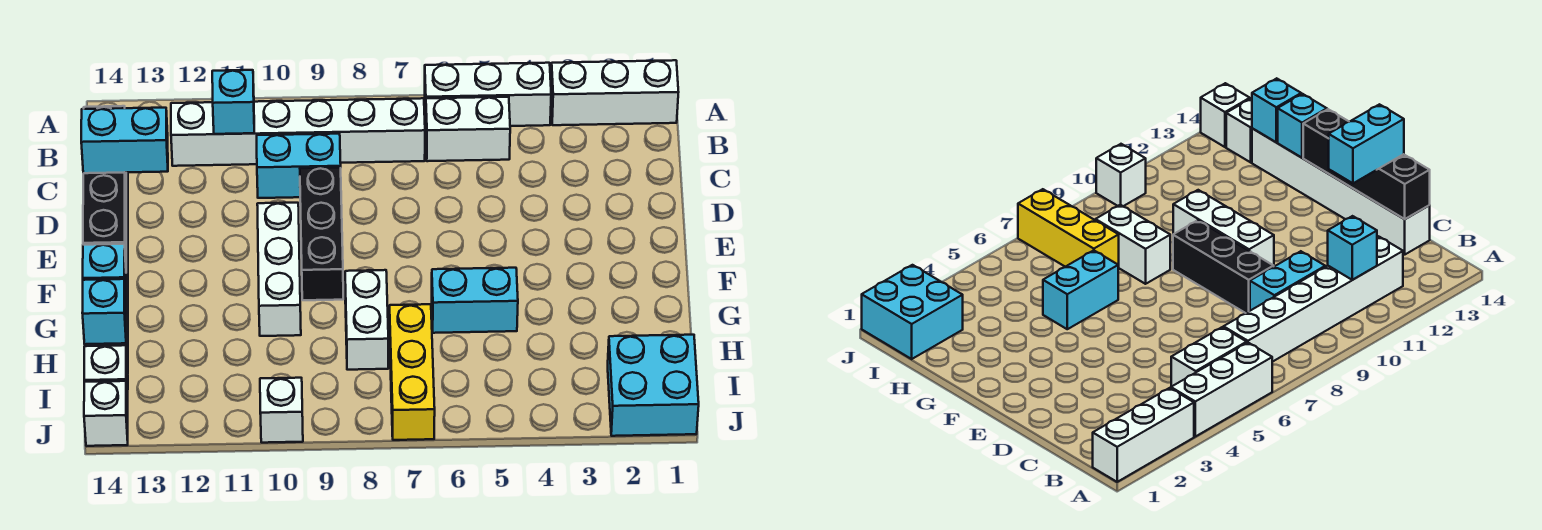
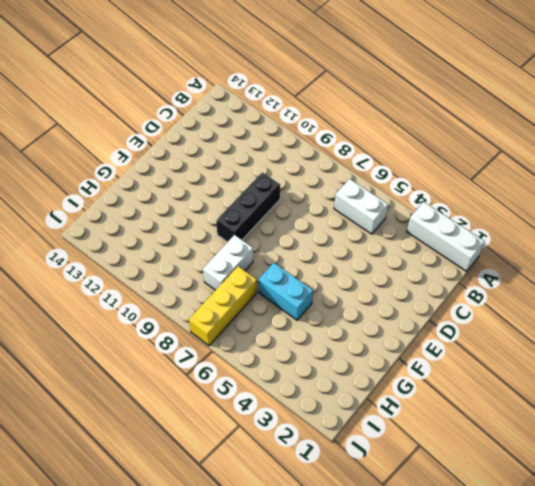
none -> white 1x3 brick [425,63,551,126]
none -> white 1x6 brick [171,98,425,166]
none -> cyan 1x2 brick [257,134,341,198]

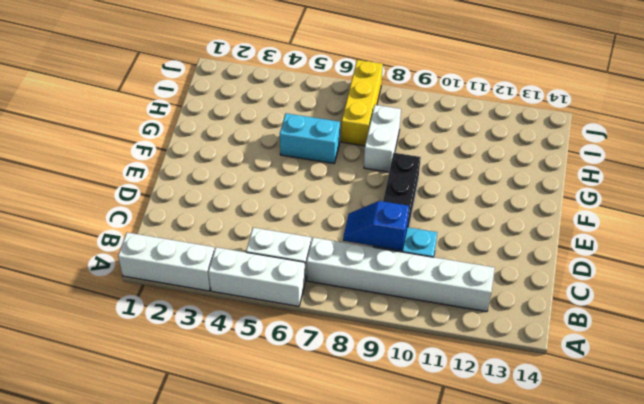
blue 1x2 slope [343,201,409,251] -> none
none -> white 1x6 brick [1252,128,1430,254]
none -> white 1x3 brick [257,203,301,336]
none -> cyan 2x2 brick [608,335,699,436]

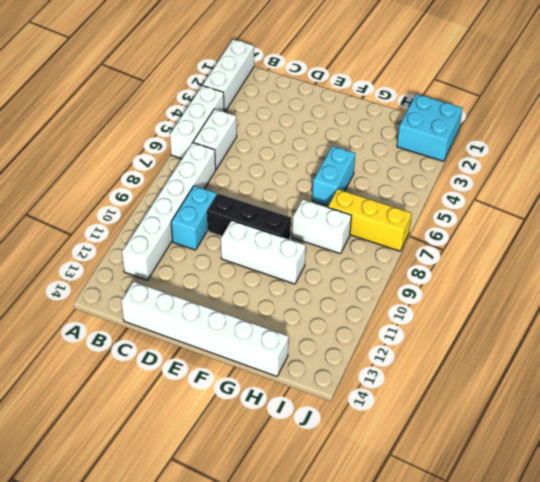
none -> white 1x1 brick [84,345,128,405]
none -> white 1x1 brick [260,378,303,443]
none -> white 1x1 brick [84,381,128,446]

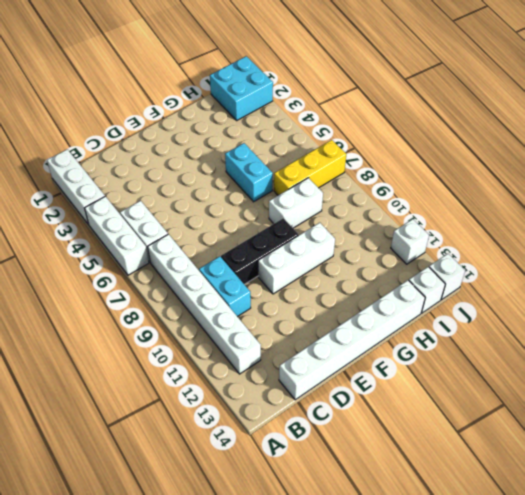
white 1x1 brick [391,219,429,264] -> white 1x1 brick moved to [260,378,303,443]
none -> cyan 1x1 brick [212,70,254,134]
none -> black 1x4 brick [83,106,126,262]
none -> cyan 1x1 brick [83,244,126,297]

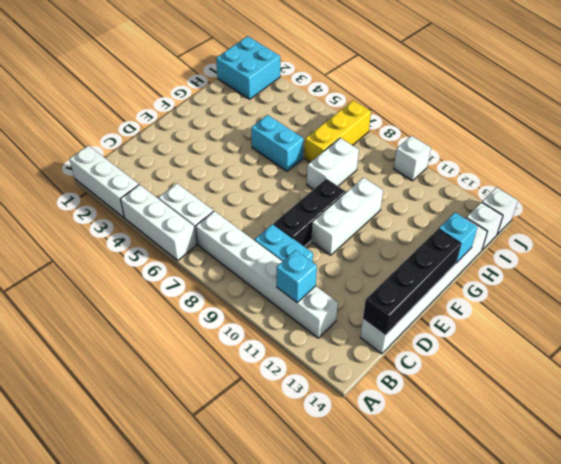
none -> cyan 1x1 brick [82,279,126,344]
none -> cyan 1x2 brick [81,108,168,173]

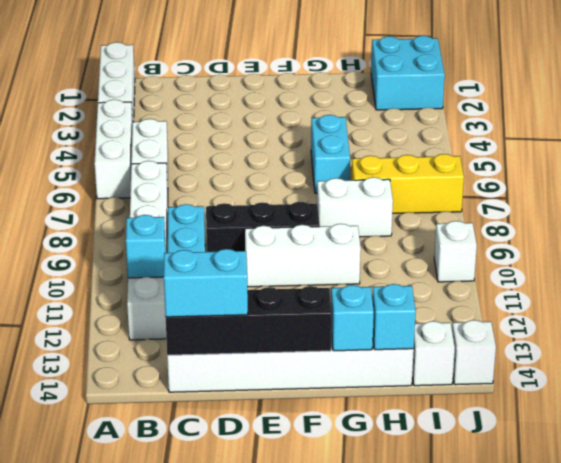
cyan 1x2 brick [164,249,248,317] -> cyan 1x2 brick turned to [81,108,168,173]

